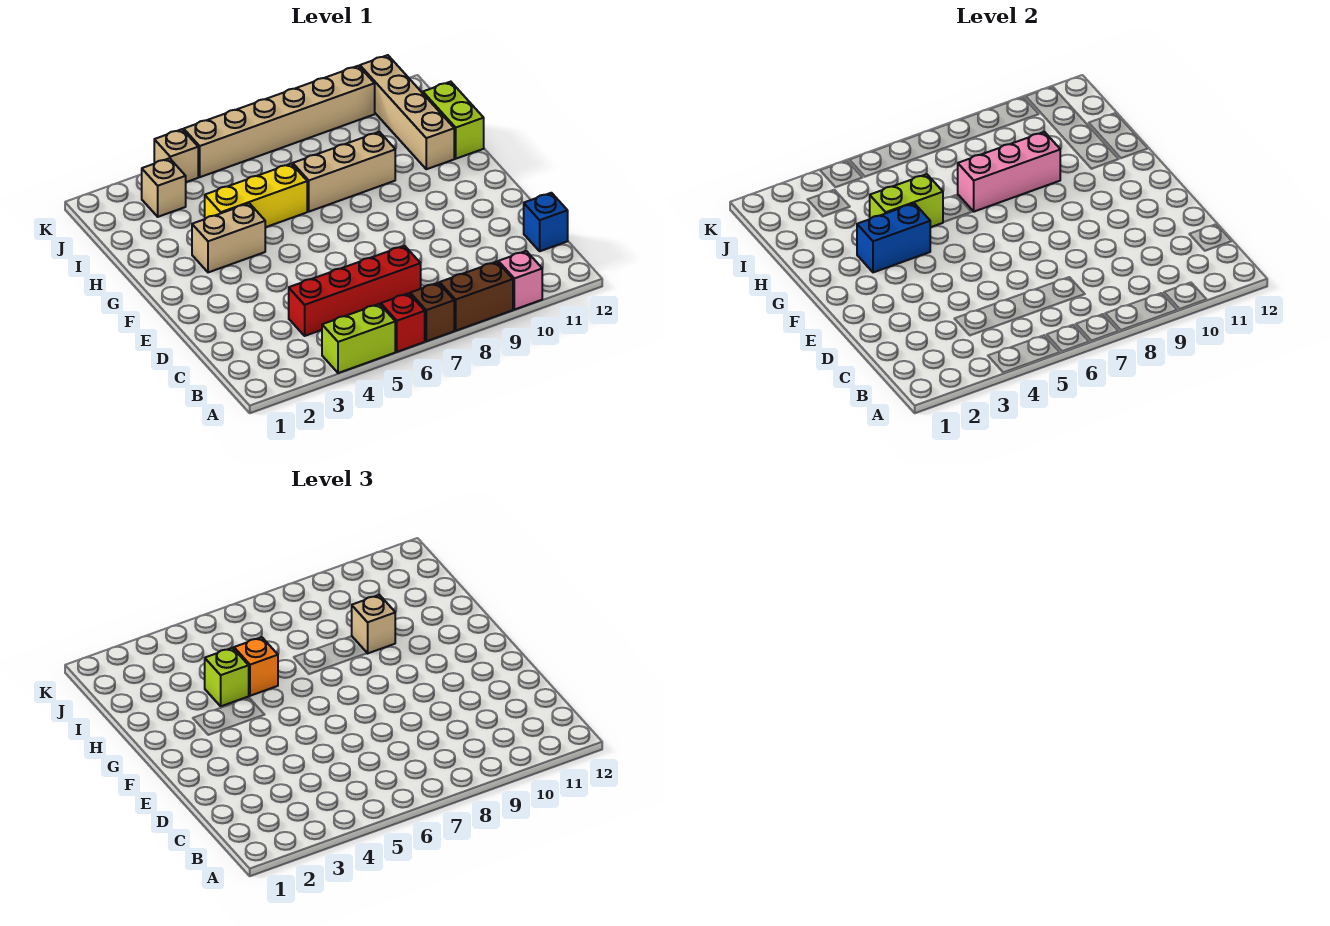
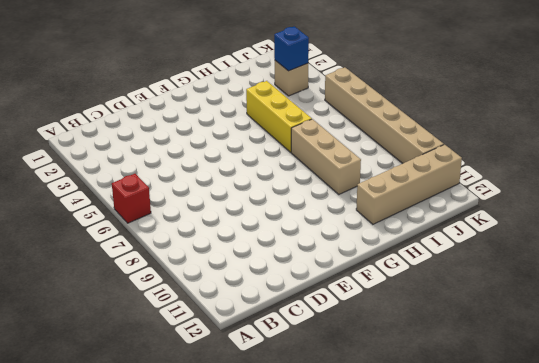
blue 1x1 brick [274,26,309,71] -> blue 1x1 brick moved to [524,193,568,251]
none -> lime 1x2 brick [322,304,395,373]
none -> brown 1x1 brick [410,283,454,341]
none -> brown 1x2 brick [440,262,513,331]

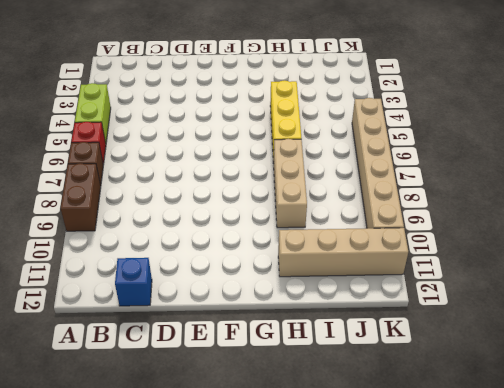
none -> pink 1x1 brick [498,251,542,310]
none -> red 1x4 brick [289,246,421,336]
none -> tan 1x2 brick [192,203,265,272]

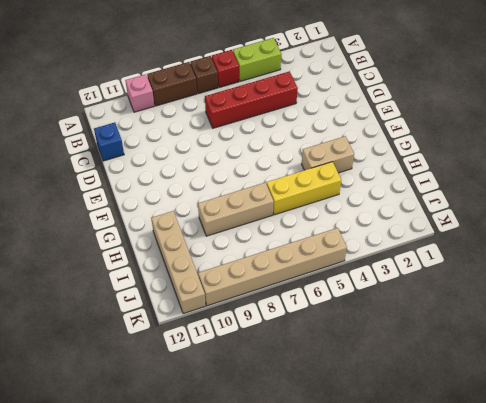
none -> lime 1x2 brick [423,82,484,159]
none -> tan 1x1 brick [142,158,186,217]
none -> tan 1x1 brick [154,129,198,182]

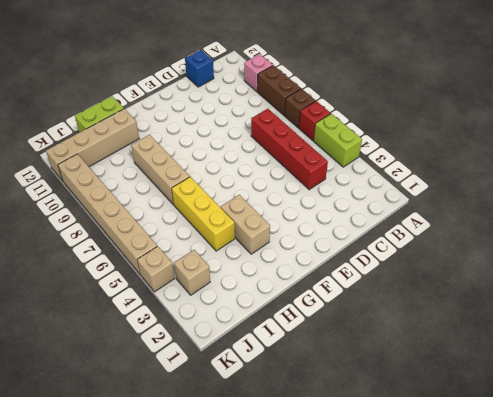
none -> blue 1x2 brick [857,203,930,272]
none -> lime 1x2 brick [870,174,943,227]
none -> pink 1x3 brick [958,132,1060,212]

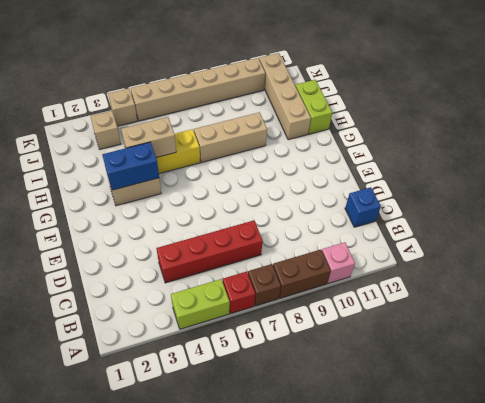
tan 1x2 brick [121,117,176,158] -> lime 1x2 brick [870,174,943,227]
none -> pink 1x3 brick [958,132,1060,212]
none -> lime 1x1 brick [205,648,249,706]
none -> orange 1x1 brick [234,637,278,696]

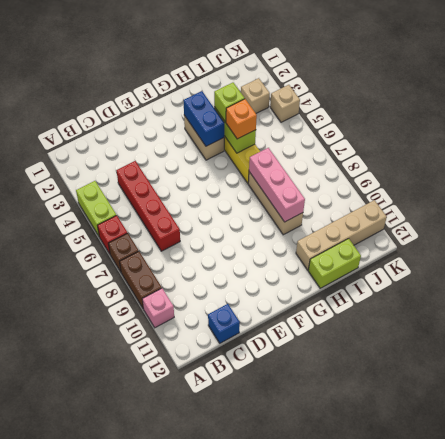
none -> tan 1x6 brick [184,66,375,177]
none -> tan 1x1 brick [352,595,395,653]

